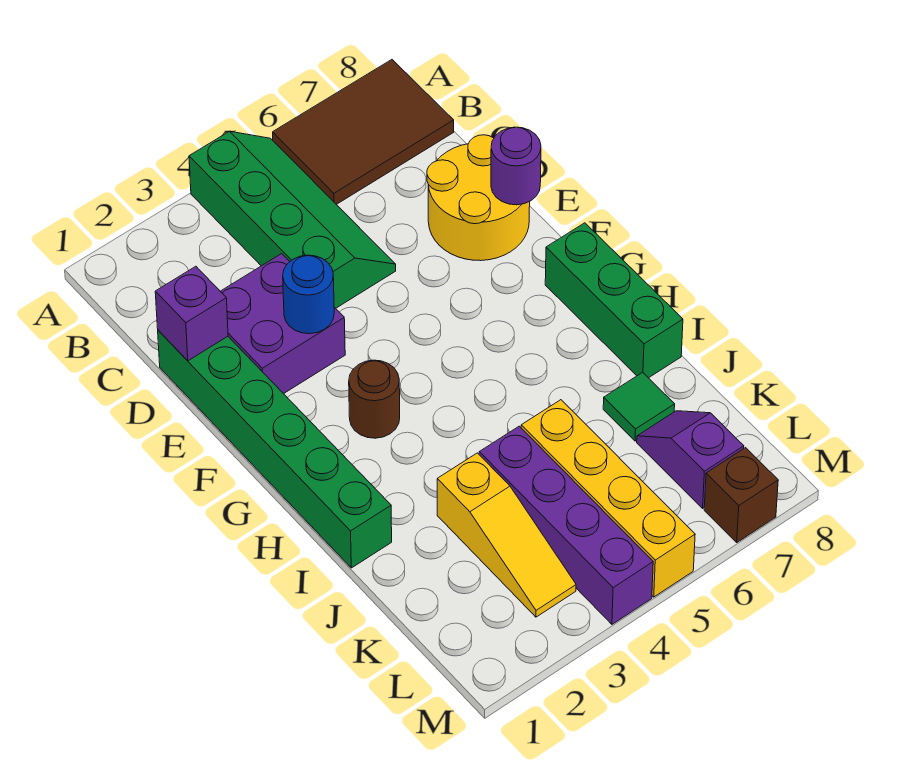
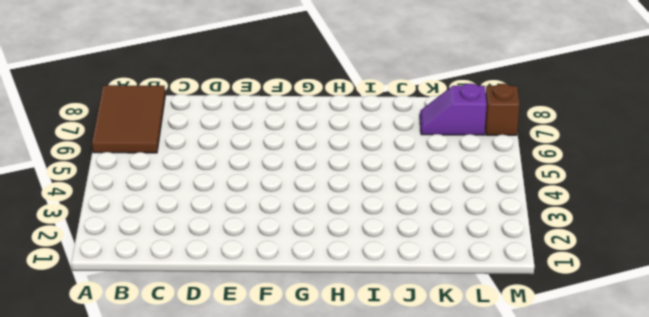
none -> green 2x4 slope [189,131,396,308]
none -> green 1x6 brick [158,330,392,568]
none -> purple 2x2 brick [220,254,345,394]

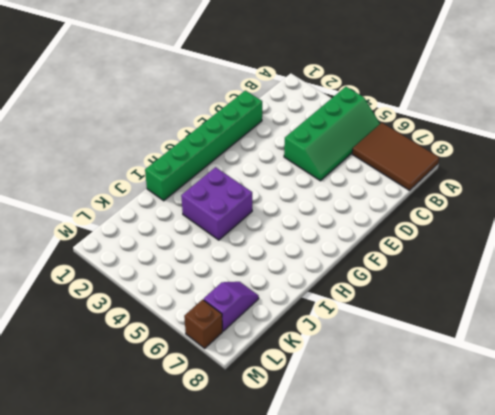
purple 2x2 brick [181,167,252,240] -> purple 2x2 brick moved to [220,254,345,394]
none -> yellow 2x2 round brick [427,135,530,261]
none -> brown 1x1 round brick [349,360,400,438]
none -> green 1x3 brick [545,223,683,378]

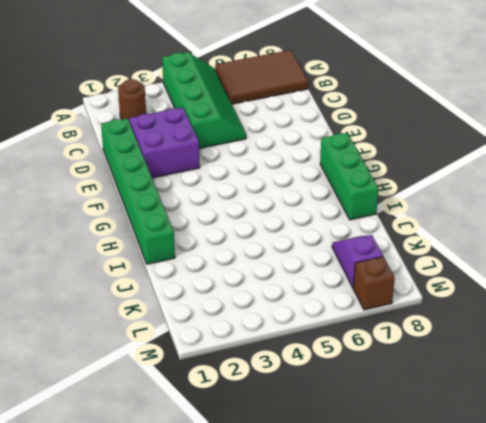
brown 1x1 round brick [118,79,146,120] -> brown 1x1 round brick moved to [349,360,400,438]
none -> yellow 2x2 round brick [427,135,530,261]
none -> yellow 1x3 slope [437,453,576,617]
none -> purple 1x4 brick [479,426,653,624]

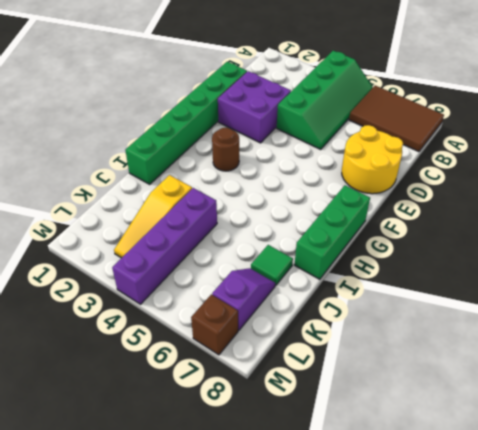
none -> yellow 1x4 brick [521,400,695,597]
none -> purple 1x1 brick [155,266,228,361]
none -> blue 1x1 round brick [283,255,334,334]

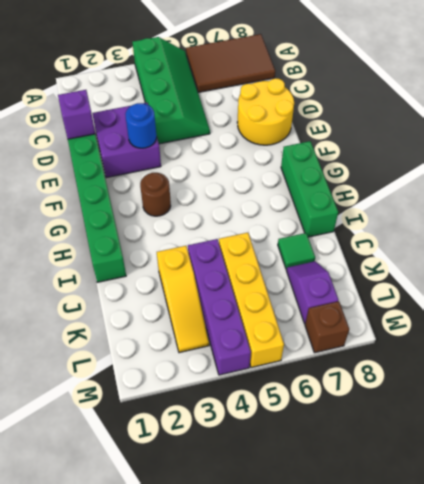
none -> purple 1x1 round brick [491,127,541,205]

